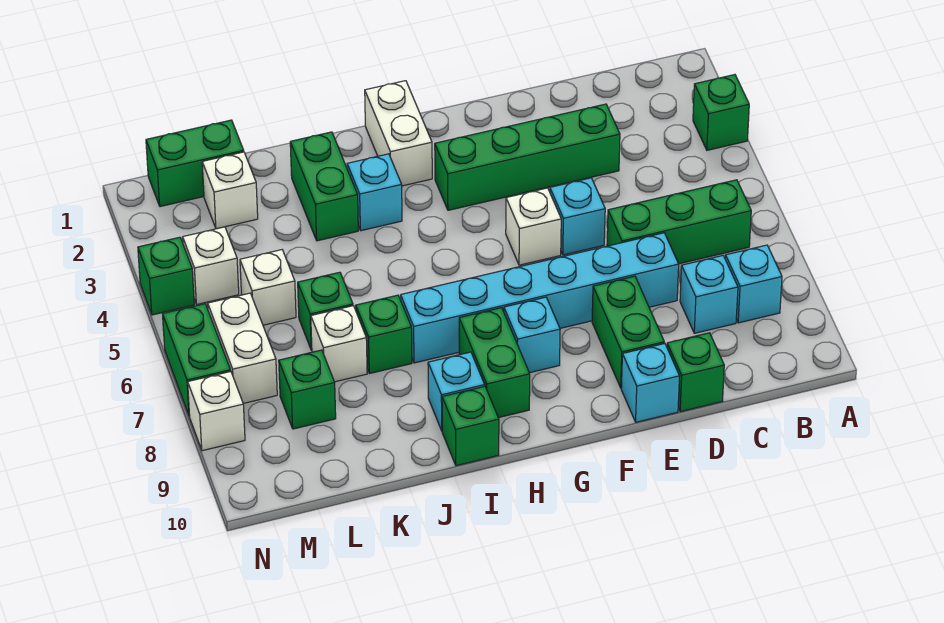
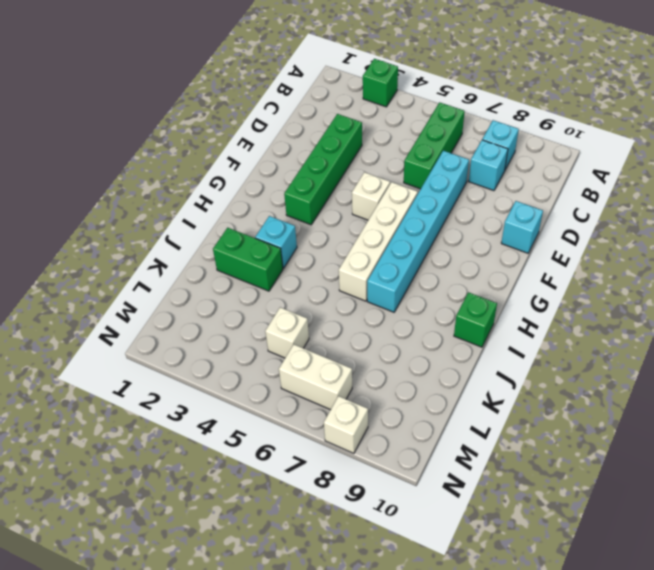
white 1x4 brick [339,182,418,301] -> none
none -> green 1x1 brick [667,333,724,412]
none -> cyan 1x1 brick [550,178,605,255]
none -> green 1x2 brick [592,276,664,387]
none -> cyan 1x1 brick [504,297,560,373]

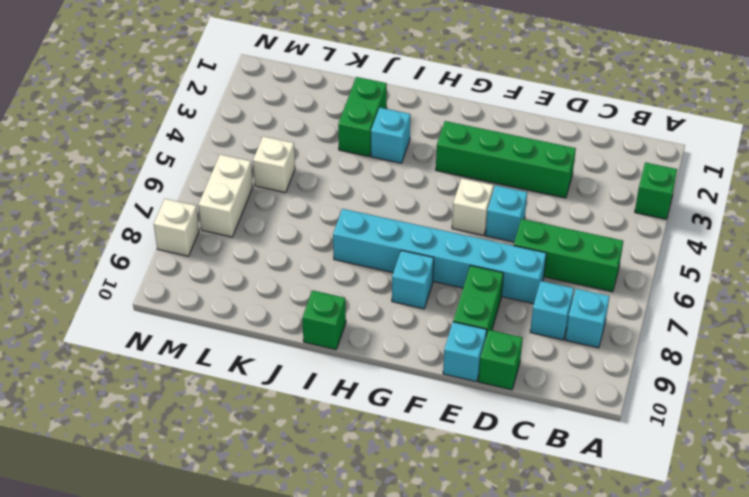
none -> white 1x2 brick [365,81,432,186]
none -> green 1x2 brick [459,308,530,418]
none -> cyan 1x1 brick [428,352,485,430]
none -> green 1x1 brick [356,295,412,374]

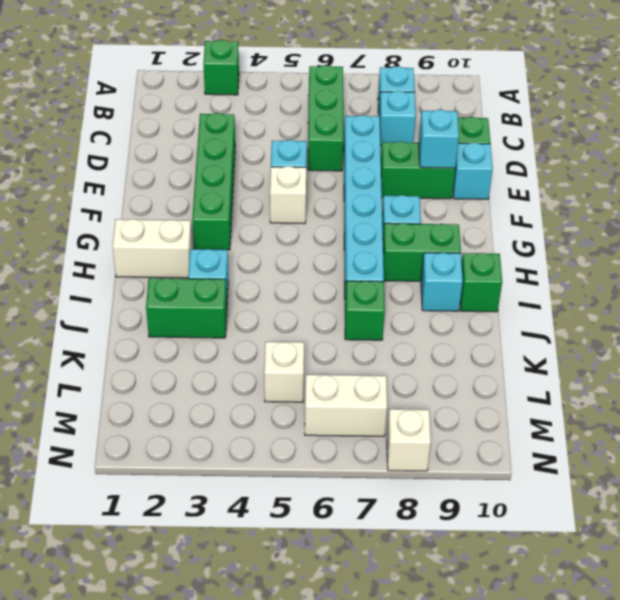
cyan 1x1 brick [419,110,459,168] -> none
none -> green 1x1 brick [298,272,353,350]
none -> white 1x1 brick [311,306,367,382]
none -> green 1x2 brick [146,120,244,207]
none -> white 1x1 brick [202,152,258,229]

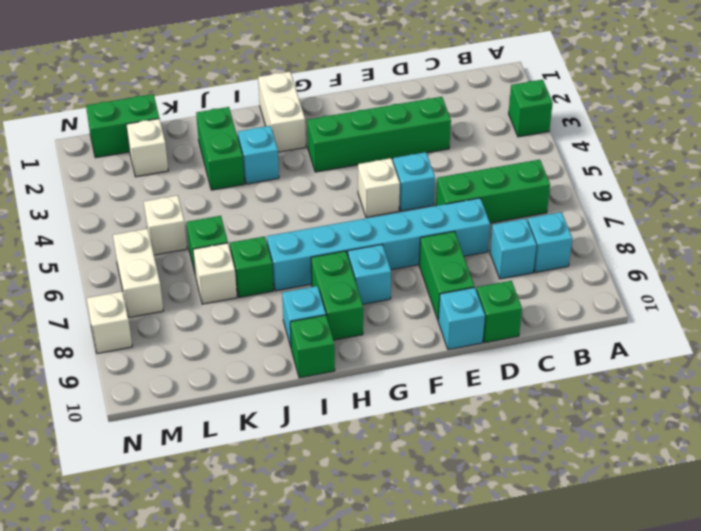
none -> green 1x1 brick [279,350,336,429]
none -> white 1x1 brick [183,227,239,304]
none -> green 1x1 brick [138,237,194,315]
none -> green 1x2 brick [163,304,231,416]

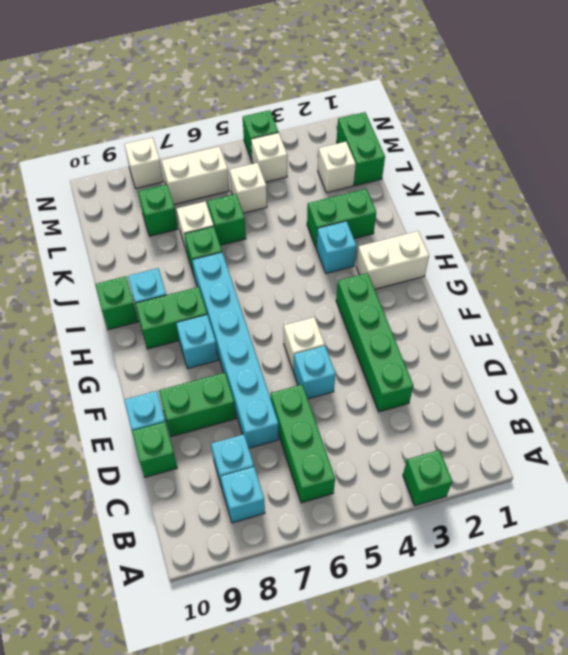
none -> green 1x2 brick [163,304,231,416]

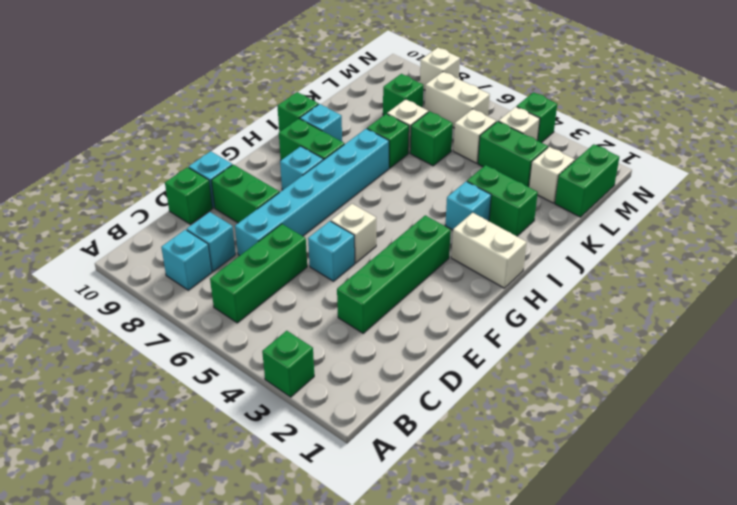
green 1x2 brick [478,121,548,187] -> green 1x2 brick moved to [163,304,231,416]

